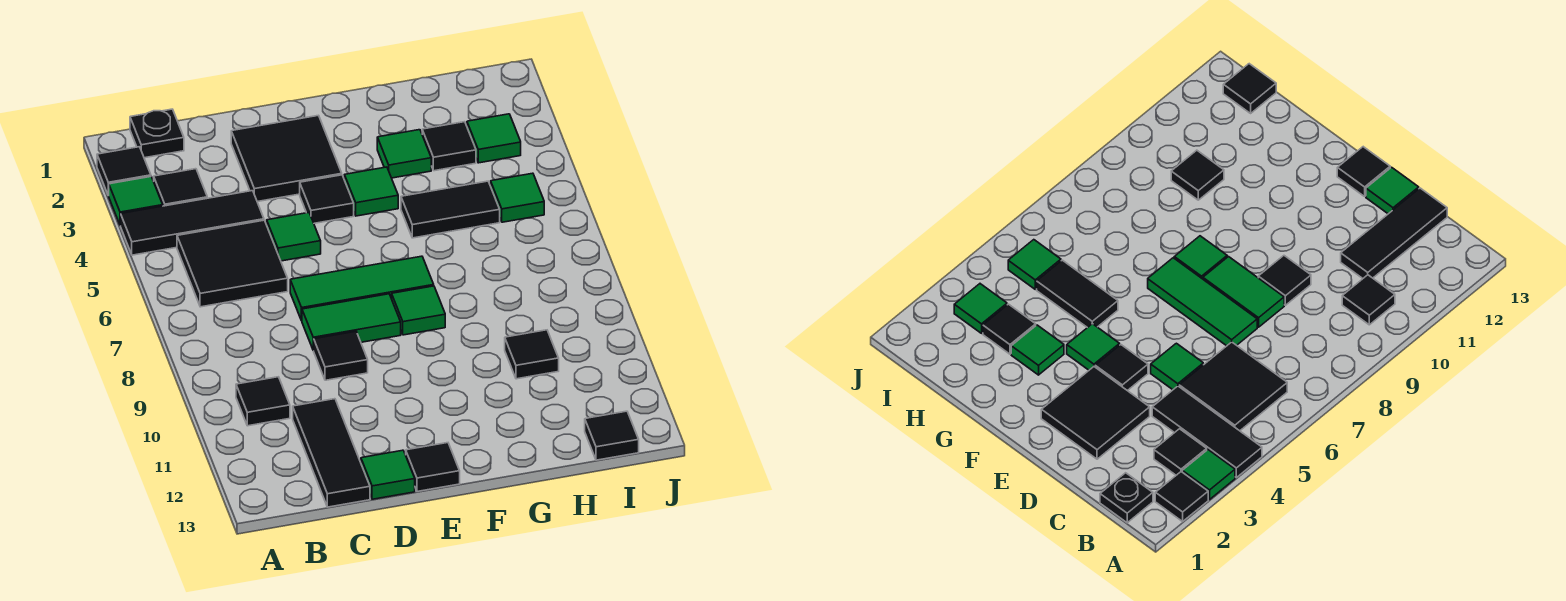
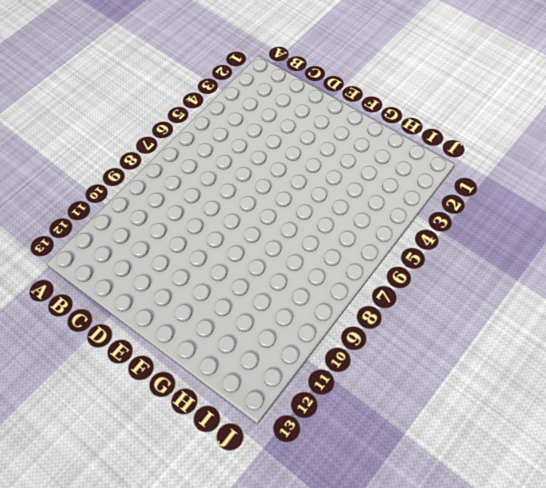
none -> black 1x1 tile [97,147,151,195]
none -> green 1x1 tile [108,177,163,226]
none -> black 1x3 tile [121,191,264,255]

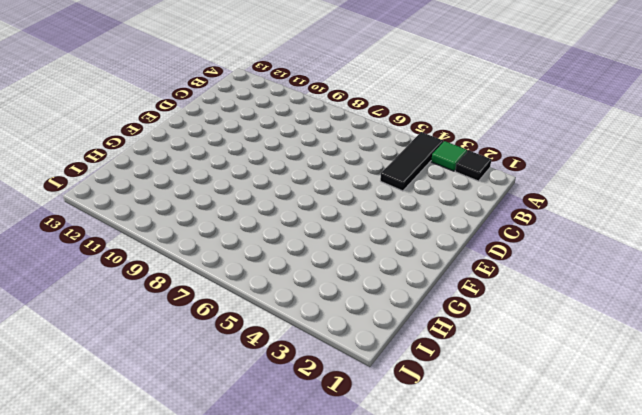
none -> black 1x1 plate [130,109,184,158]
none -> black 1x1 tile [154,169,207,206]
none -> black 2x2 tile [177,220,288,307]

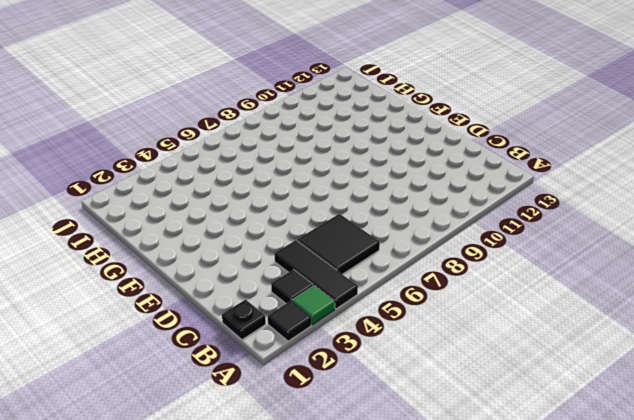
none -> black 1x1 tile [236,377,290,426]
none -> black 1x3 tile [293,399,370,507]
none -> black 2x2 tile [231,115,342,202]

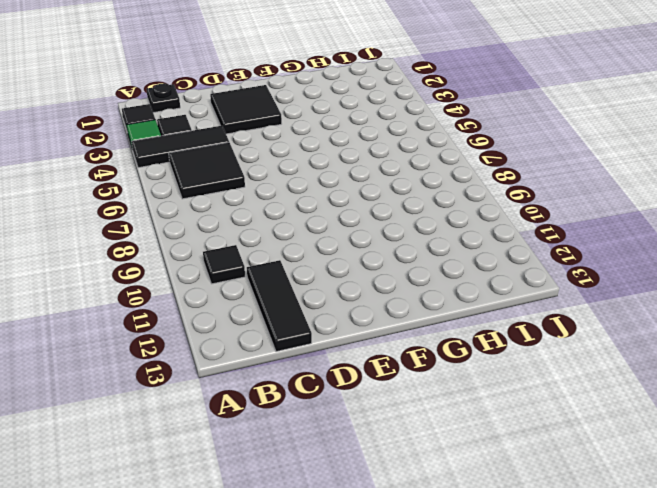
none -> green 1x1 tile [267,213,321,261]
none -> green 1x3 tile [290,256,434,321]
none -> green 1x2 tile [302,294,401,350]

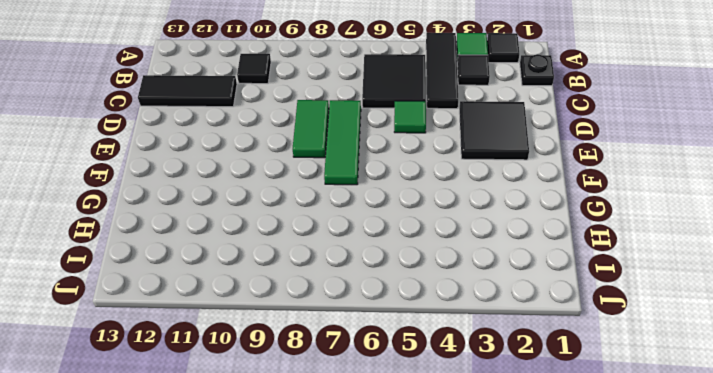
none -> black 1x1 tile [313,331,368,380]
none -> green 1x1 tile [361,450,415,499]
none -> black 1x1 tile [300,175,354,223]

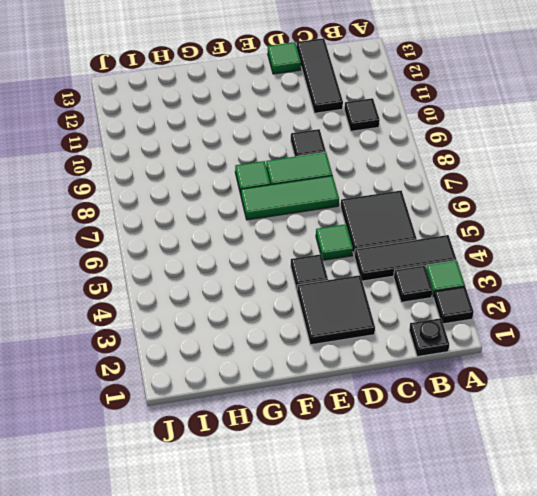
none -> black 1x1 tile [406,443,460,492]
none -> green 1x1 tile [344,167,398,216]
none -> green 1x1 tile [377,130,431,178]

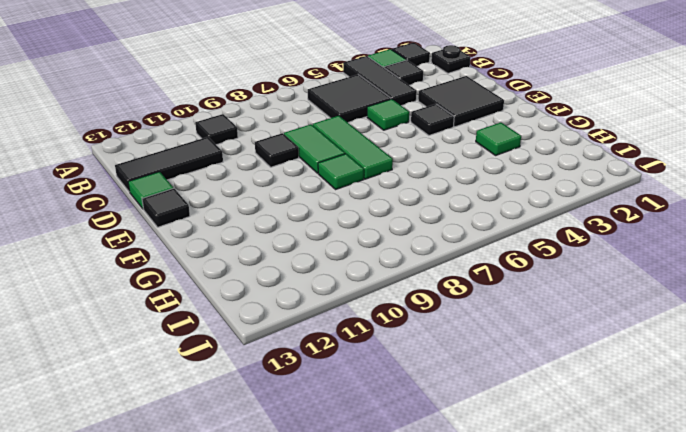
none -> green 1x1 tile [344,167,398,216]
none -> black 1x2 tile [401,181,500,238]
none -> black 1x1 tile [422,122,476,171]

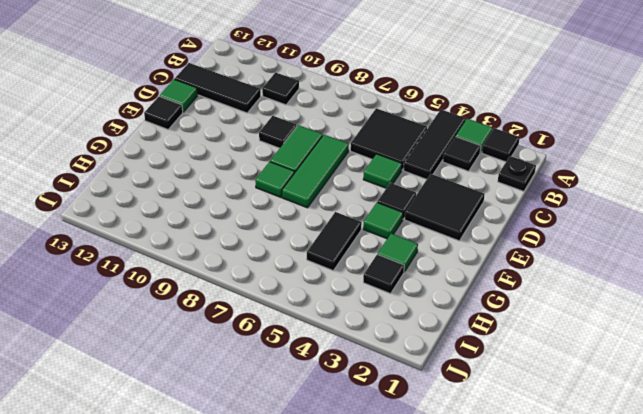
none -> black 1x1 tile [505,330,559,379]
none -> green 1x1 tile [467,114,521,163]
none -> green 1x1 tile [491,173,544,222]

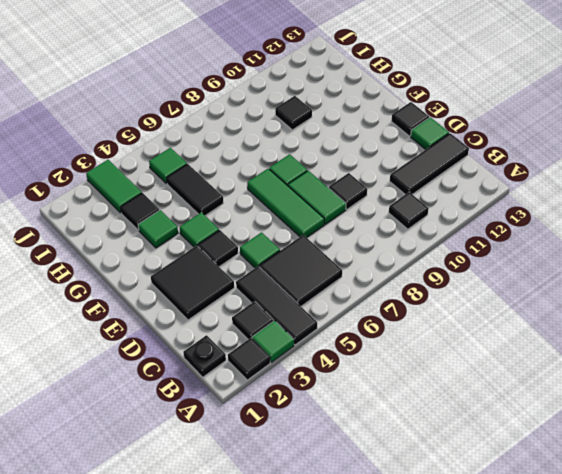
green 1x2 tile [86,160,142,213] -> green 1x1 tile [467,114,521,163]
none -> black 1x1 tile [585,411,639,460]

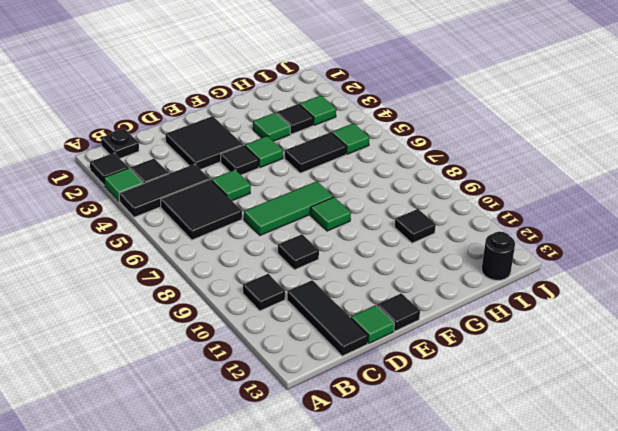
black 1x1 round brick [481,232,515,280] -> black 1x1 tile [585,411,639,460]
none -> green 1x2 tile [302,294,401,350]

